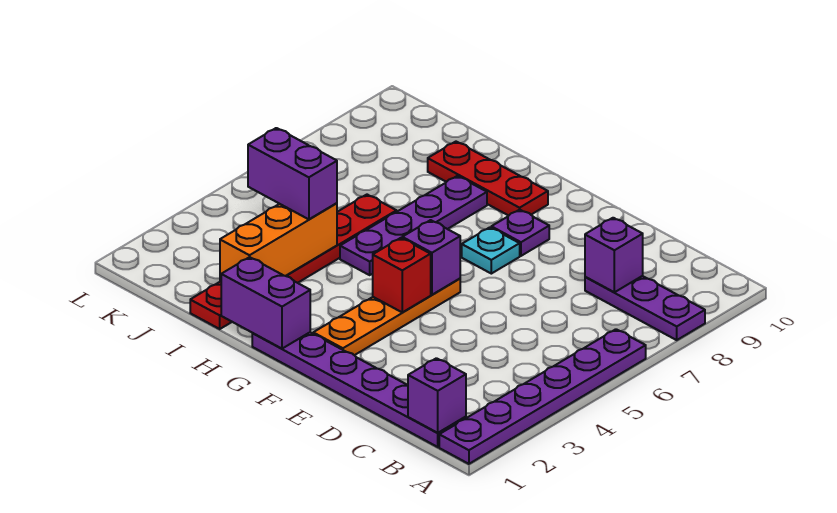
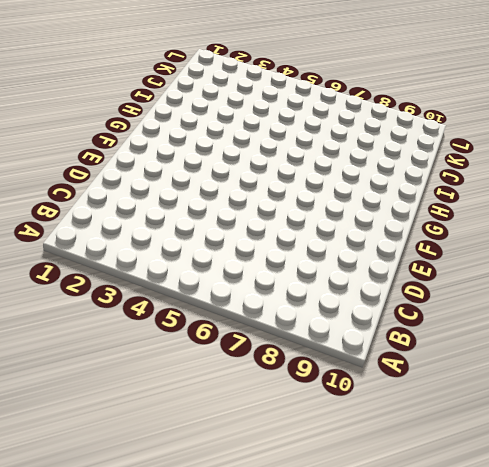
none -> purple 1x6 plate [439,329,646,464]
none -> purple 1x3 plate [585,276,705,340]
none -> purple 1x6 plate [252,332,466,447]

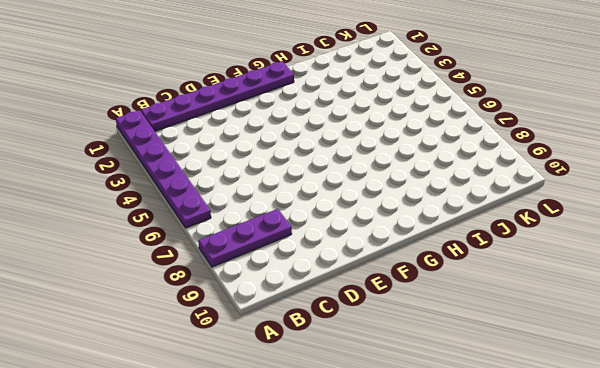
none -> orange 1x4 plate [313,279,460,355]
none -> cyan 1x1 plate [462,227,520,274]
none -> purple 1x1 plate [491,210,549,256]

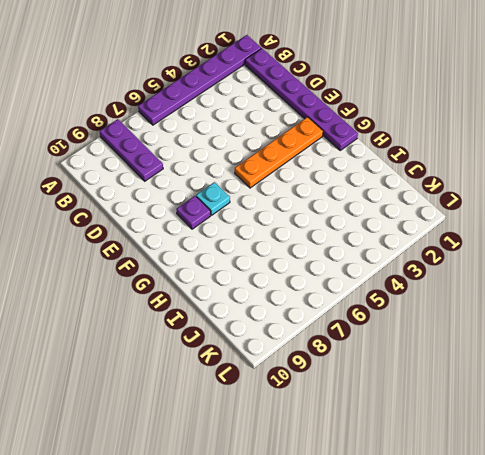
none -> red 1x3 plate [428,142,548,216]
none -> purple 1x4 plate [340,176,487,275]
none -> red 1x6 plate [190,195,397,329]

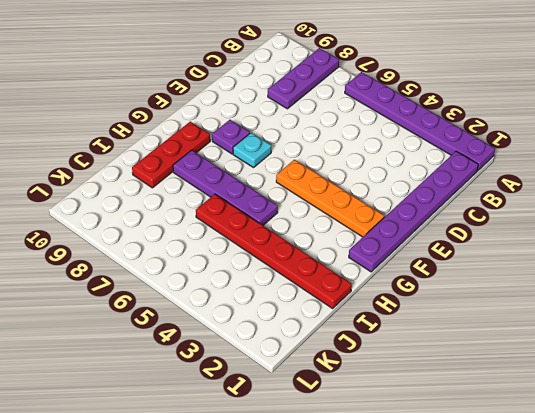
none -> purple 1x1 brick [408,358,466,433]
none -> purple 1x1 brick [585,218,643,292]
none -> red 1x1 brick [373,238,431,313]

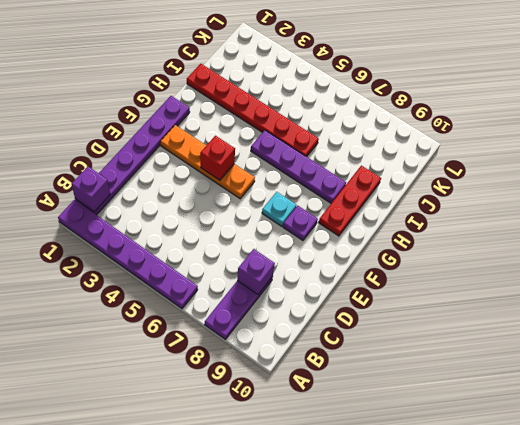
none -> purple 1x1 brick [402,220,460,295]
none -> purple 1x2 brick [221,257,310,349]
none -> orange 1x3 brick [220,203,337,282]

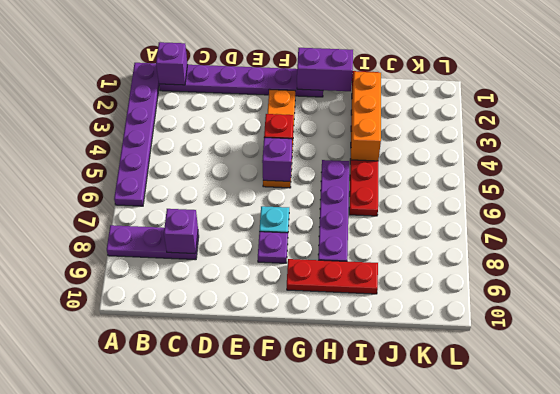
none -> purple 1x2 brick [248,128,337,219]

